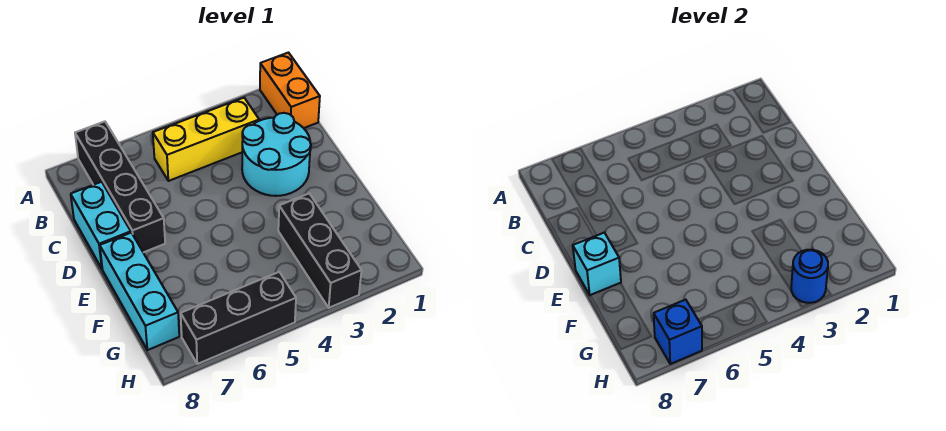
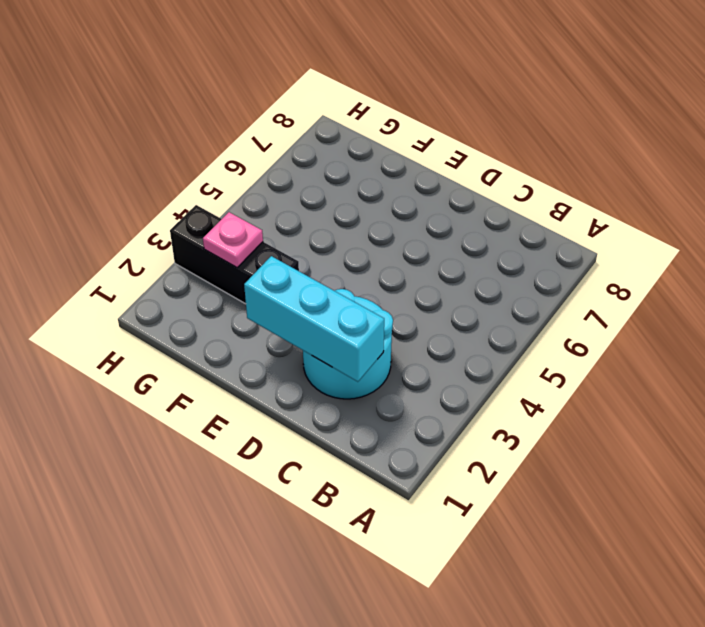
cyan 1x3 brick [244,256,384,382] -> cyan 1x3 brick moved to [100,233,179,350]
pink 1x1 plate [203,212,263,268] -> none
none -> orange 1x2 brick [260,53,320,128]
none -> black 1x4 brick [75,121,165,252]

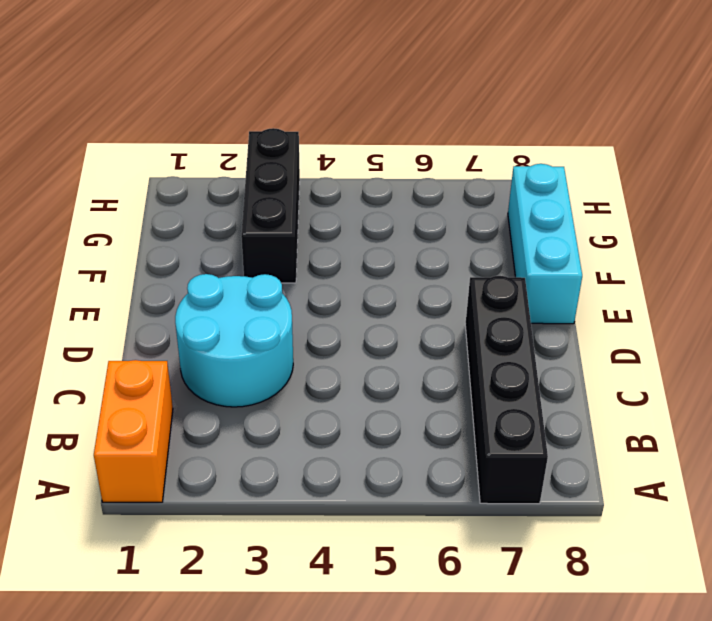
none -> yellow 1x3 brick [153,98,259,181]
none -> cyan 1x2 brick [71,182,131,268]

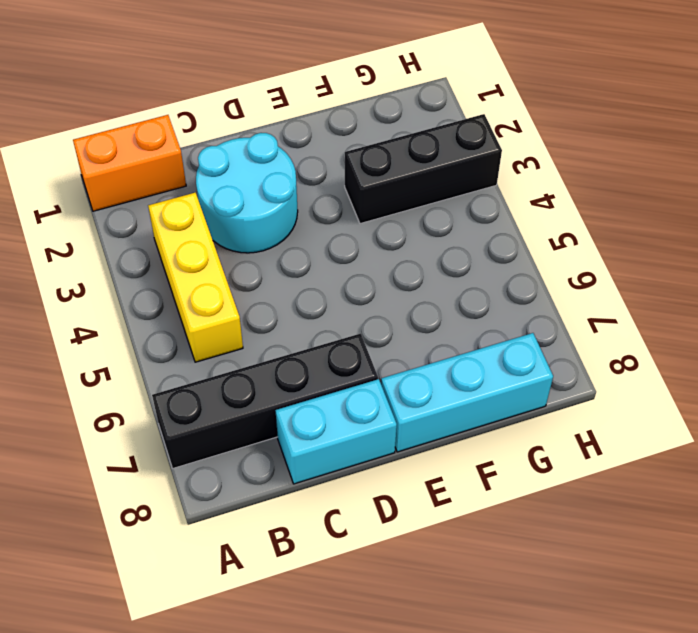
none -> black 1x3 brick [181,272,296,364]
none -> cyan 1x1 brick [573,233,621,295]

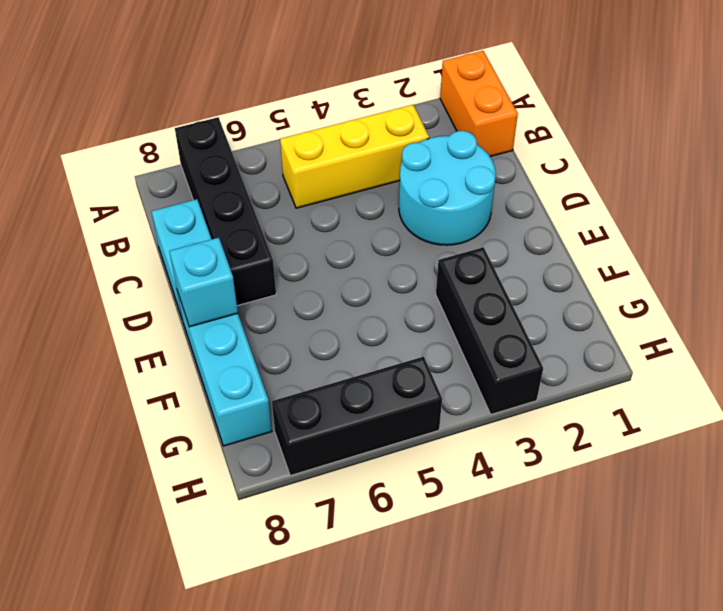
none -> blue 1x1 round brick [791,250,828,303]
none -> blue 1x1 brick [654,300,702,364]

